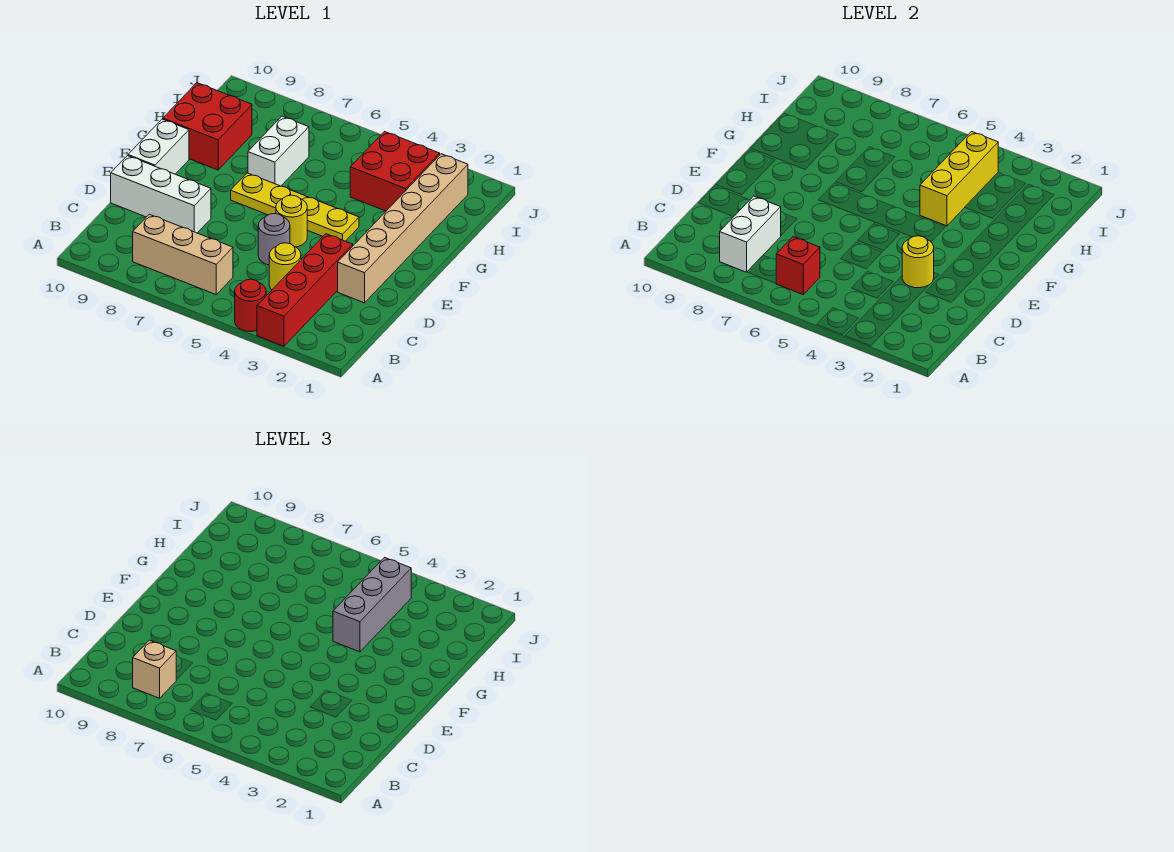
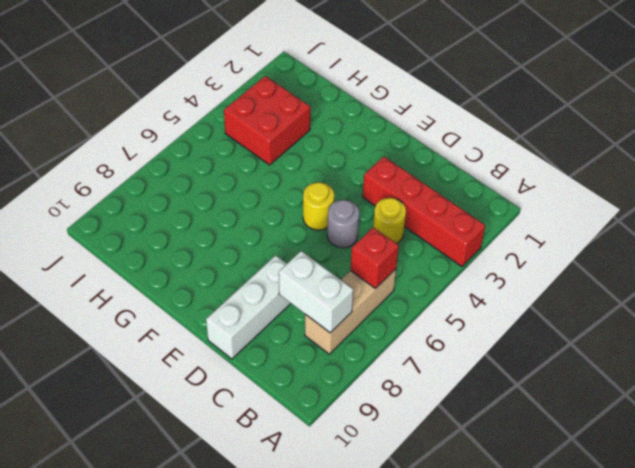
none -> red 1x1 round brick [235,279,266,332]
none -> tan 1x6 brick [338,154,468,303]
none -> white 1x2 brick [128,119,189,174]

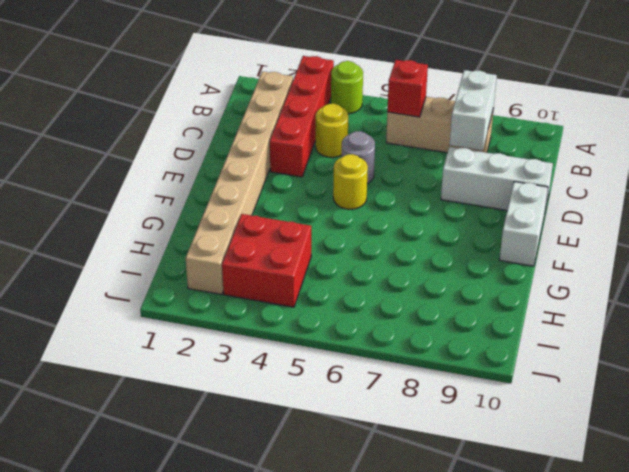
lime 1x1 round brick [331,61,363,114] -> red 1x1 round brick [235,279,266,332]
tan 1x8 brick [186,72,293,294] -> tan 1x6 brick [338,154,468,303]
none -> yellow 1x4 plate [231,173,359,241]
none -> white 1x2 brick [248,116,309,186]
none -> red 2x2 brick [163,83,252,170]

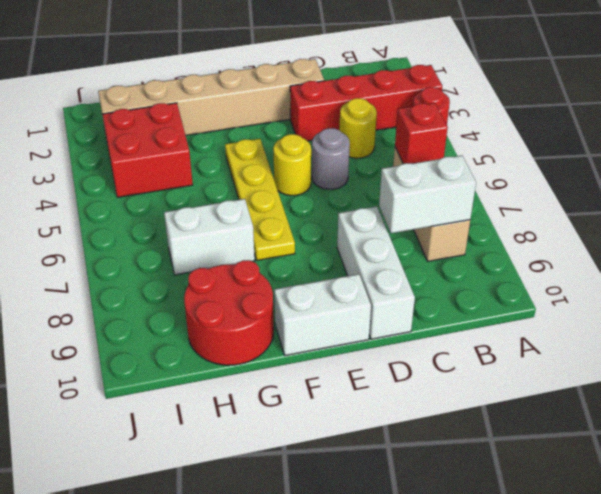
red 2x2 round brick [184,260,274,365] -> red 2x2 brick [163,83,252,170]
none -> yellow 1x1 round brick [902,236,934,288]
none -> yellow 1x3 brick [920,132,998,226]
none -> tan 1x1 brick [133,640,176,698]

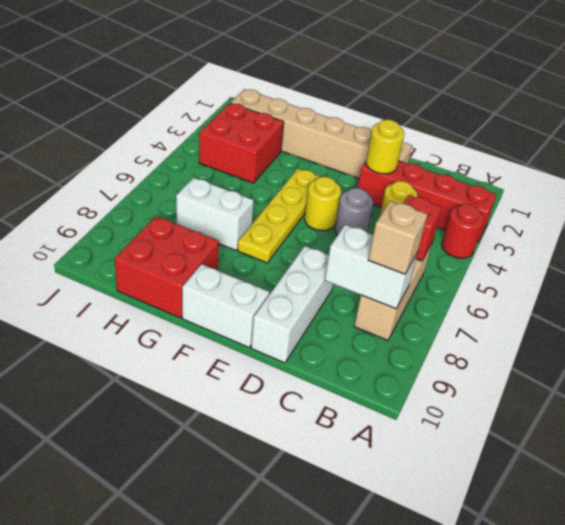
none -> yellow 1x3 brick [920,132,998,226]
none -> grey 1x3 brick [333,558,411,652]

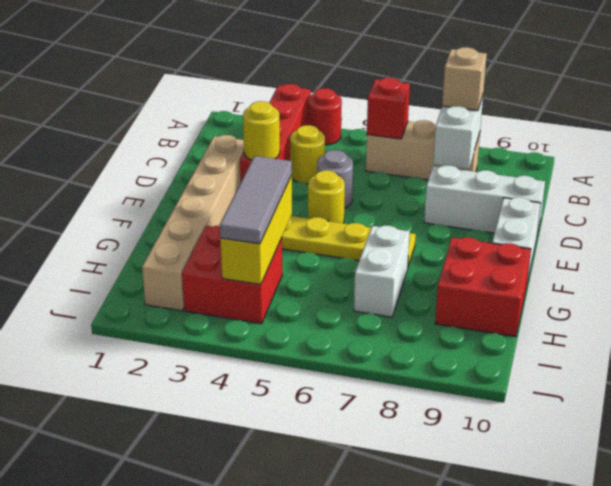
grey 1x3 tile [220,156,292,244] -> grey 1x3 brick [333,558,411,652]

